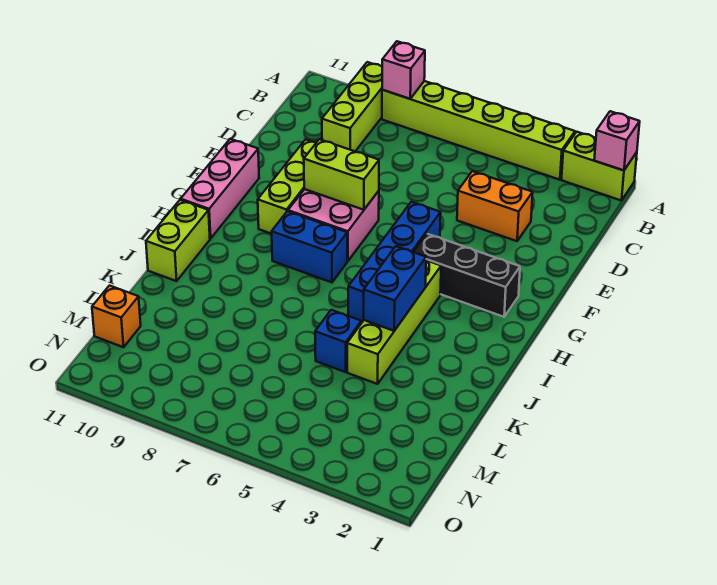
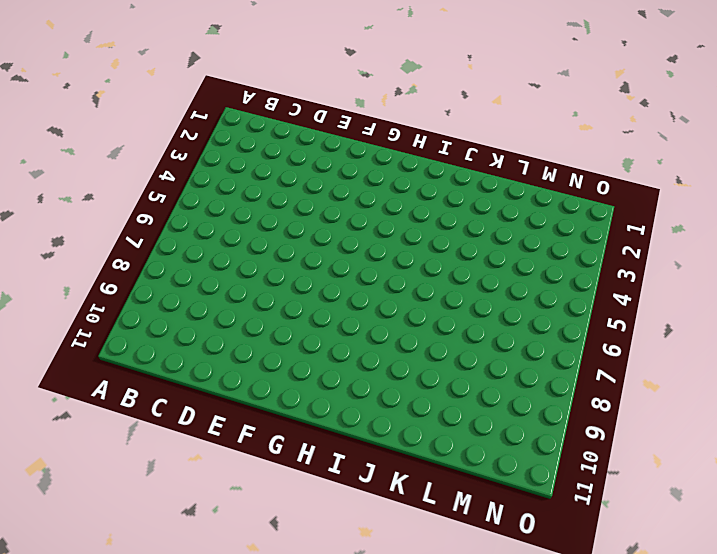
none -> lime 1x2 brick [561,132,637,201]
none -> lime 1x6 brick [382,81,575,180]
none -> lime 1x3 brick [322,62,382,151]

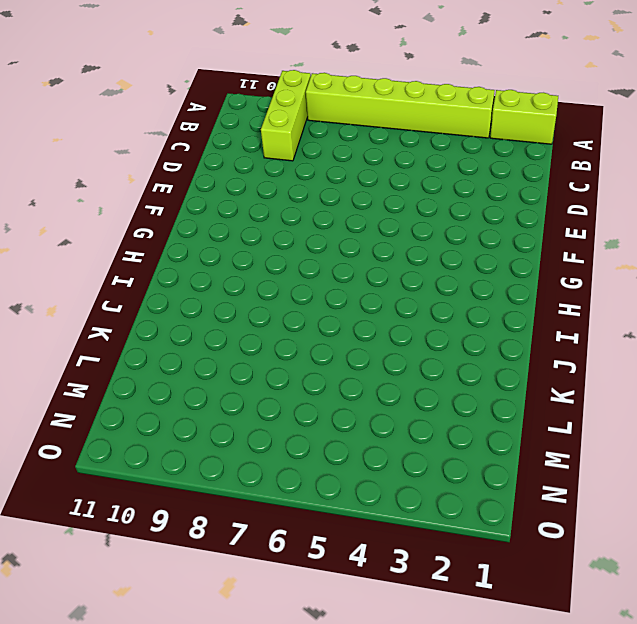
none -> orange 1x2 brick [457,171,533,241]
none -> lime 1x3 brick [258,139,316,234]
none -> blue 1x4 brick [348,202,441,321]

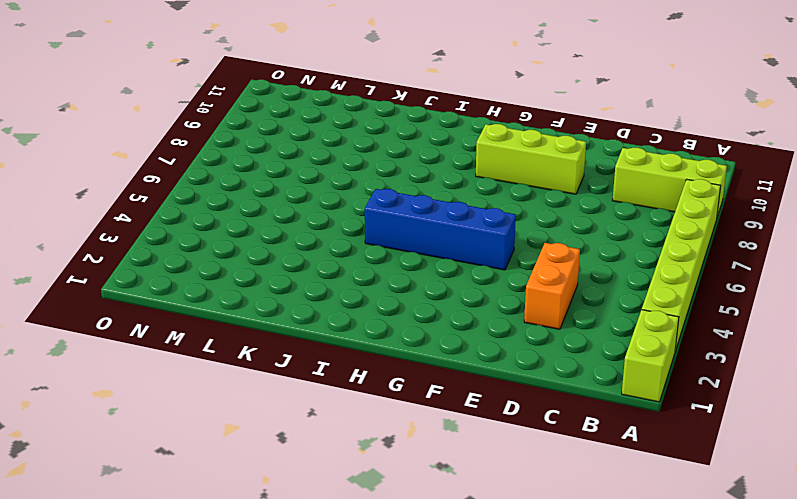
none -> pink 2x2 brick [288,189,379,261]
none -> pink 1x3 brick [181,139,259,239]
none -> black 1x3 brick [414,234,520,317]

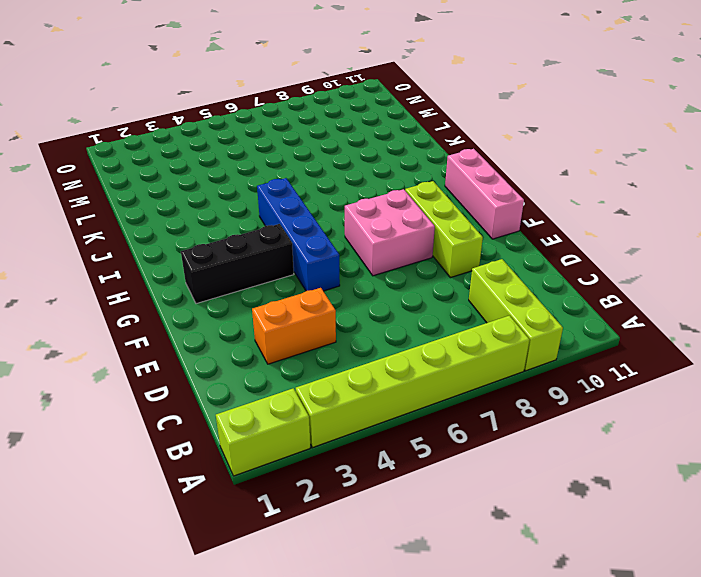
none -> lime 1x4 brick [347,261,441,384]
none -> blue 1x2 brick [272,211,347,282]
none -> lime 1x2 brick [146,200,210,281]

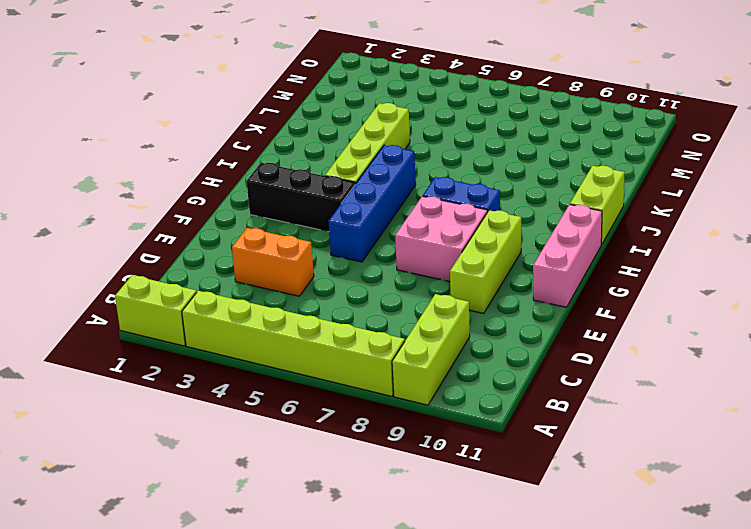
none -> blue 1x1 brick [315,310,361,372]
none -> orange 1x1 brick [92,286,141,347]
none -> pink 1x1 brick [594,111,640,170]

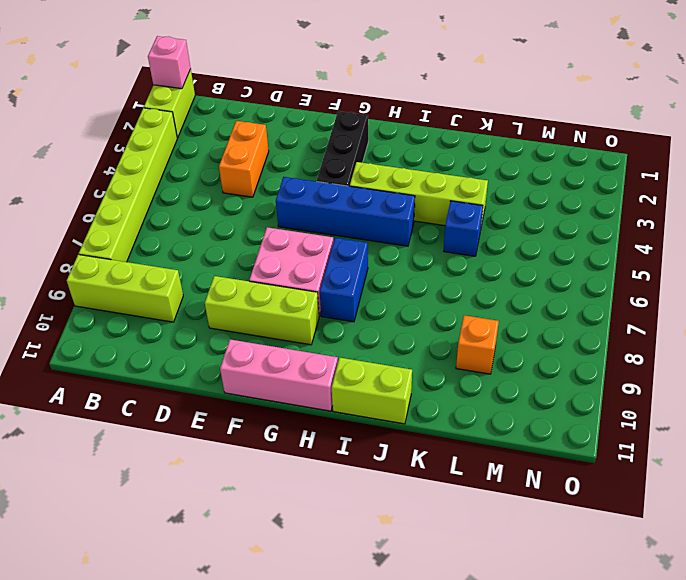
orange 1x1 brick [456,315,499,374] -> orange 1x1 brick moved to [92,286,141,347]
none -> pink 1x1 brick [382,41,425,99]
none -> lime 1x2 brick [304,139,379,210]
none -> blue 1x2 brick [364,246,426,331]

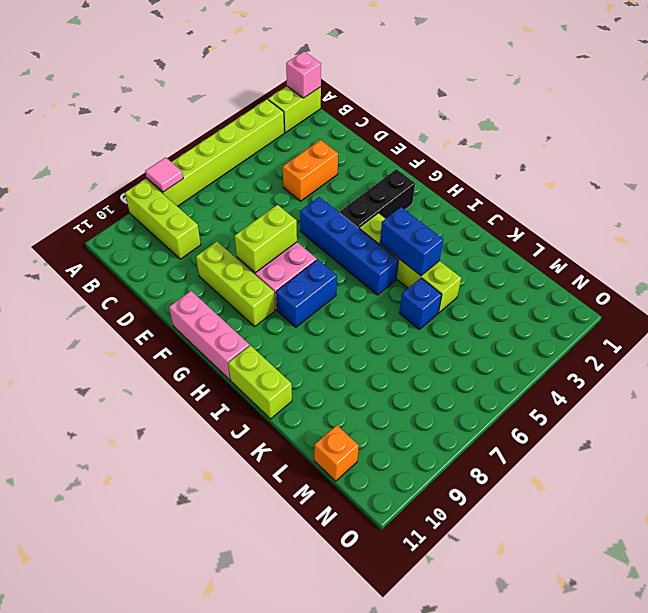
pink 1x1 tile [145,157,183,192] -> pink 1x1 brick [382,41,425,99]

